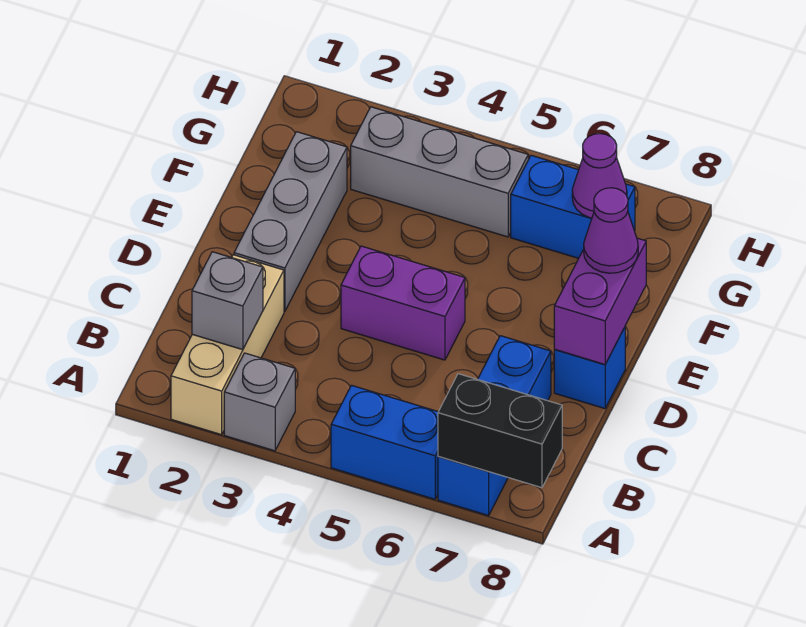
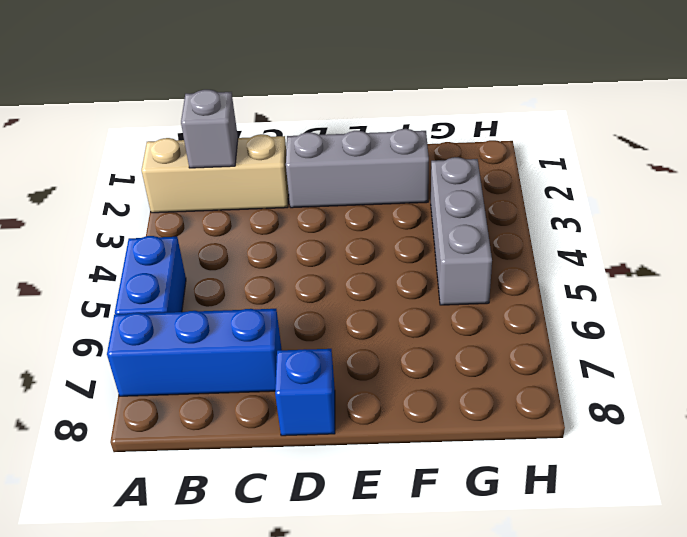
none -> grey 1x1 brick [224,353,295,451]
none -> purple 1x2 brick [341,246,465,360]
none -> blue 1x2 brick [511,155,635,258]

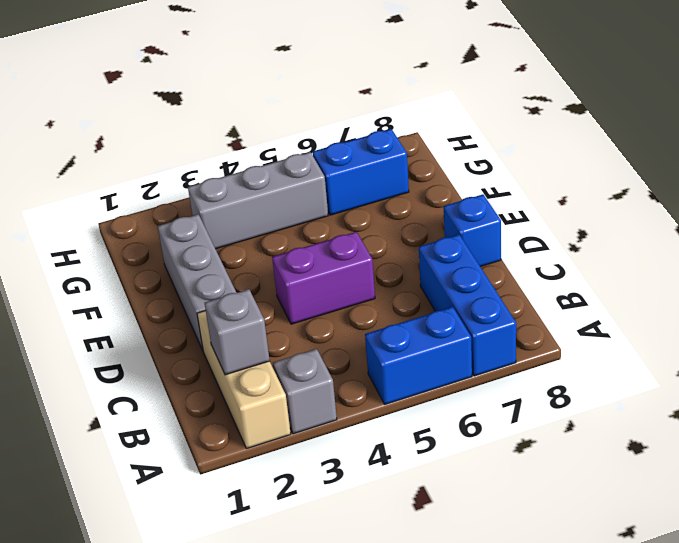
none -> black 1x2 brick [438,374,562,488]
none -> purple 1x2 brick [554,238,646,364]
none -> purple 1x1 cone [572,134,627,218]

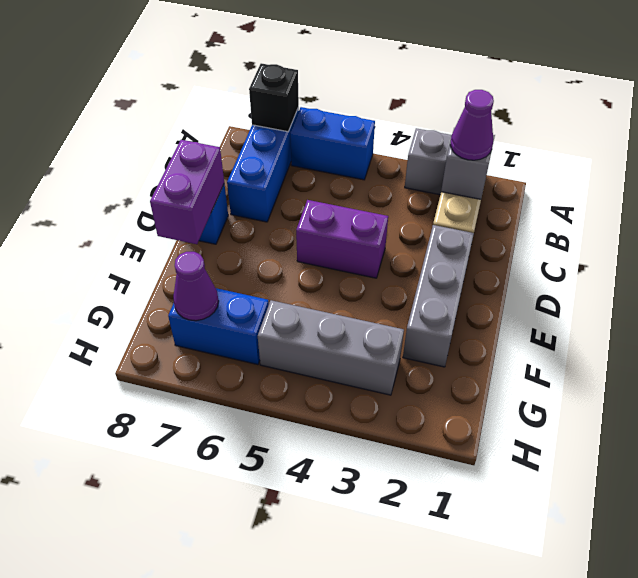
black 1x1 brick [249,63,299,132] -> black 1x2 brick [438,374,562,488]
purple 1x1 cone [450,90,494,160] -> purple 1x1 cone moved to [584,188,638,273]

